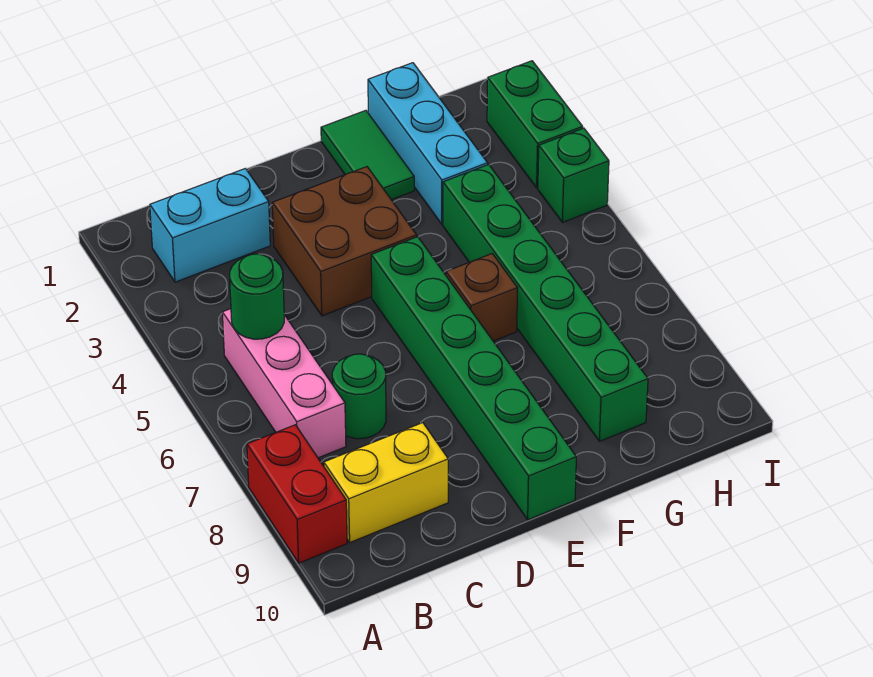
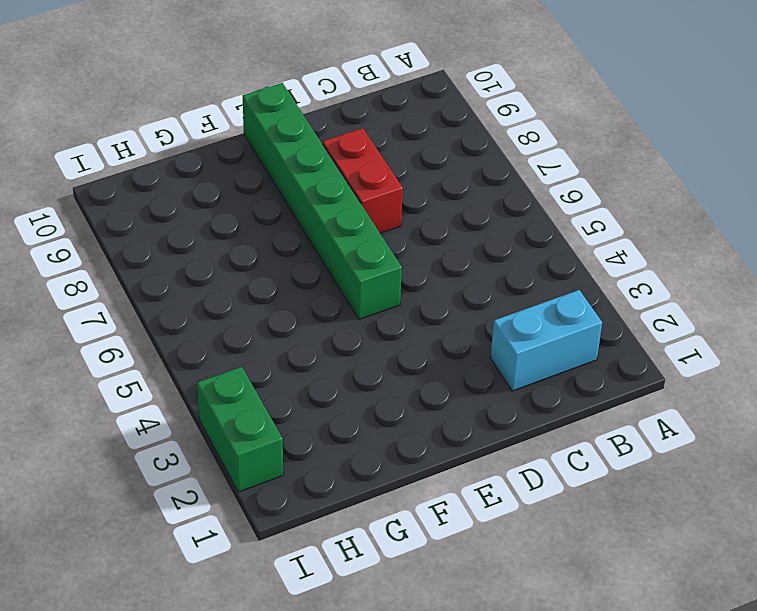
red 1x2 brick [323,128,403,233] -> red 1x2 brick moved to [247,425,347,563]
none -> pink 1x3 brick [222,309,346,458]
none -> yellow 1x2 brick [324,423,448,542]
none -> green 1x1 round brick [332,354,386,439]

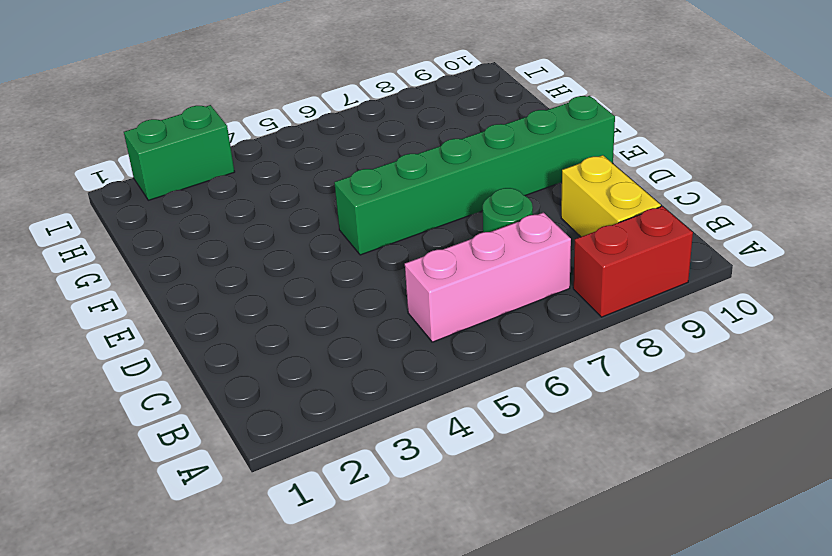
none -> cyan 1x2 brick [150,168,270,282]
none -> brown 2x2 brick [272,167,417,316]
none -> green 1x2 tile [321,110,414,200]

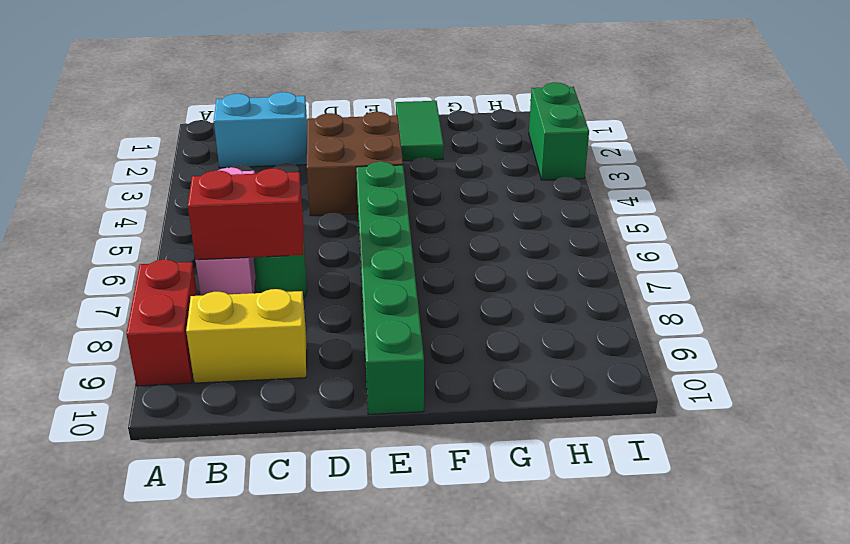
red 1x2 brick [188,168,304,260] -> none
none -> brown 1x1 brick [446,254,518,341]
none -> cyan 1x3 brick [368,63,488,224]
none -> green 1x6 brick [443,164,648,441]

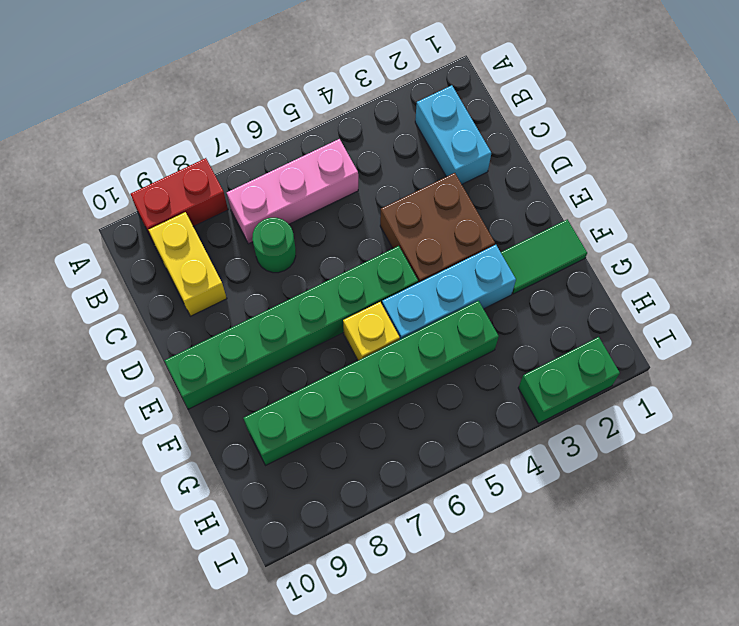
cyan 1x3 brick [382,245,516,339] -> cyan 1x3 brick moved to [368,63,488,224]
yellow 1x1 brick [343,302,400,360] -> brown 1x1 brick [446,254,518,341]
none -> green 1x1 brick [538,128,609,222]
none -> green 1x1 round brick [230,254,284,339]

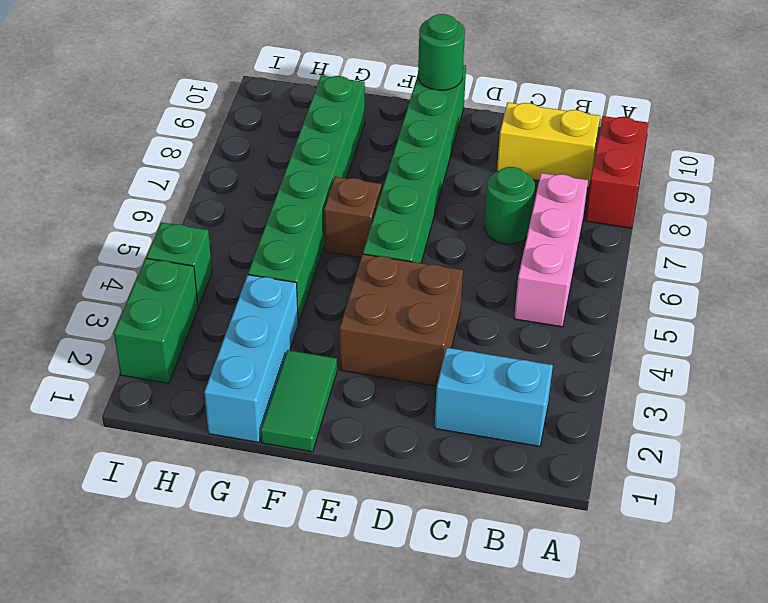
green 1x1 round brick [418,14,465,90] -> green 1x1 round brick moved to [230,254,284,339]

